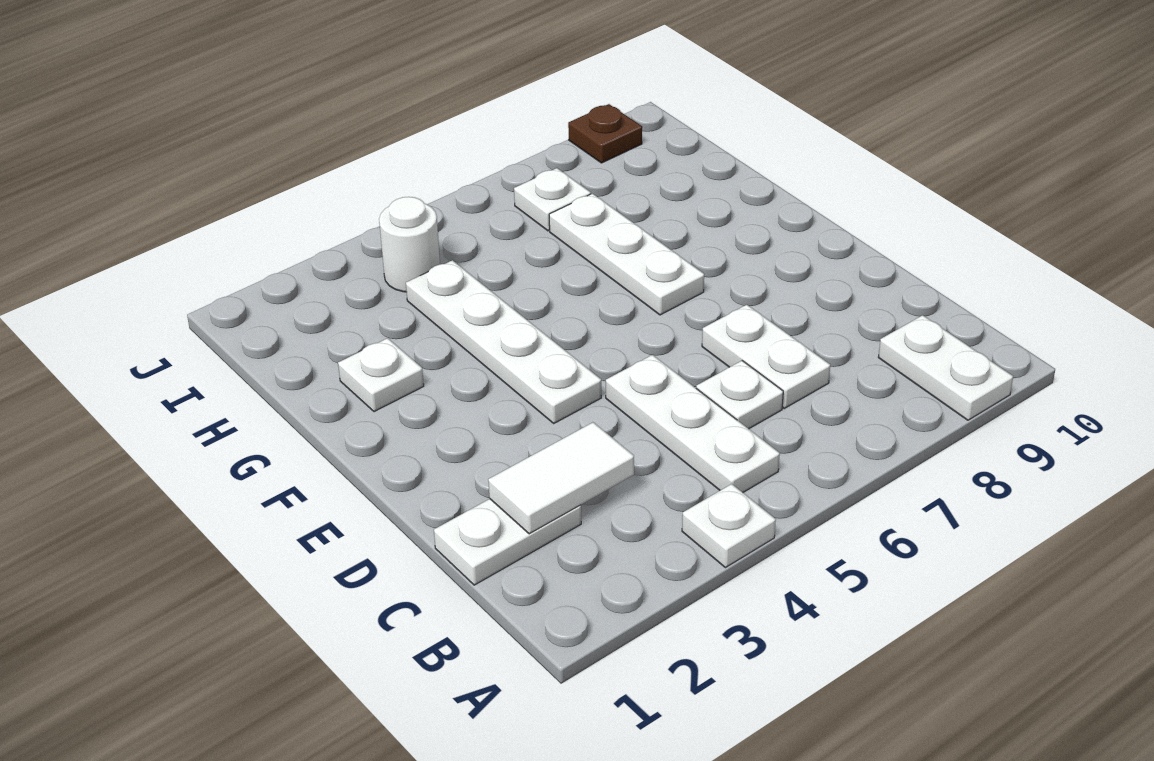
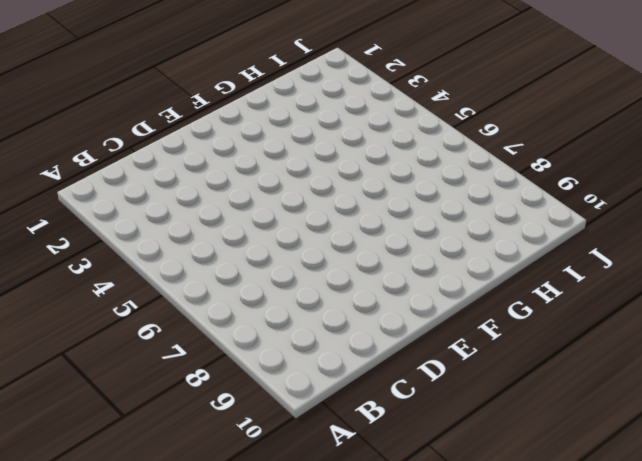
none -> white 1x1 plate [682,484,776,568]
none -> white 1x2 plate [878,315,1013,420]
none -> white 1x3 plate [606,355,780,492]

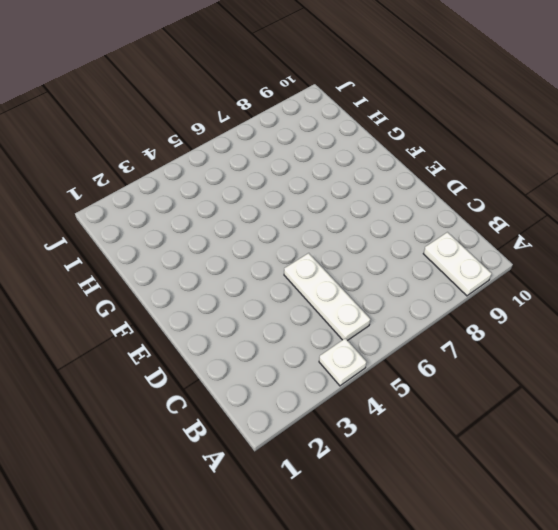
none -> white 1x2 plate [434,499,581,585]
none -> white 1x1 plate [696,361,783,429]
none -> white 1x2 plate [702,305,830,408]

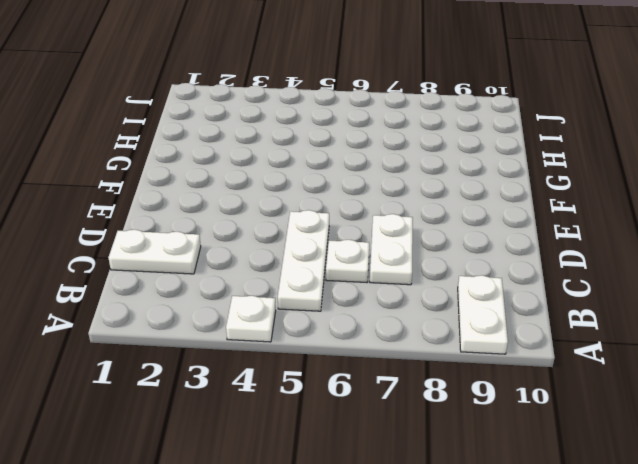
none -> white 1x4 plate [406,260,601,423]
none -> white 1x3 plate [549,194,704,315]
none -> white 1x1 plate [338,338,424,412]

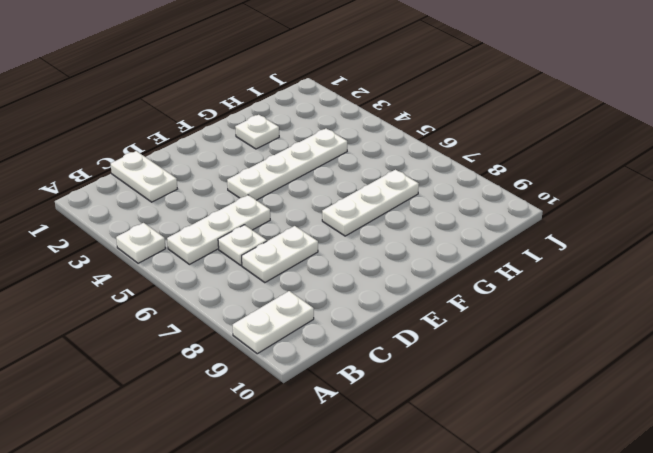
none -> white 1x1 round brick [379,197,440,292]
none -> white 1x1 plate [514,168,591,231]
none -> brown 1x1 plate [568,104,642,163]

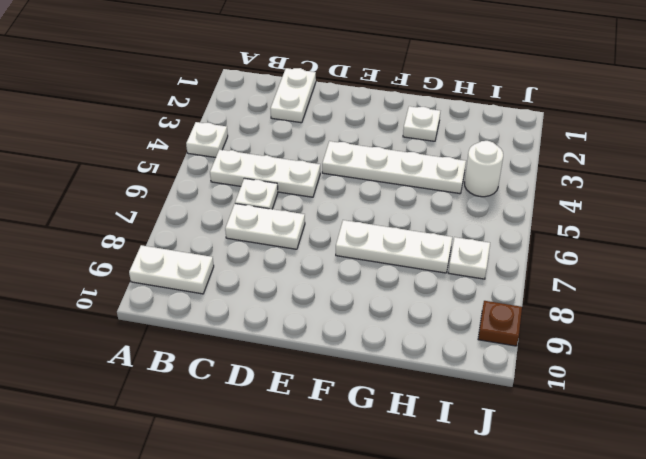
none -> white 1x2 tile [488,422,634,534]

